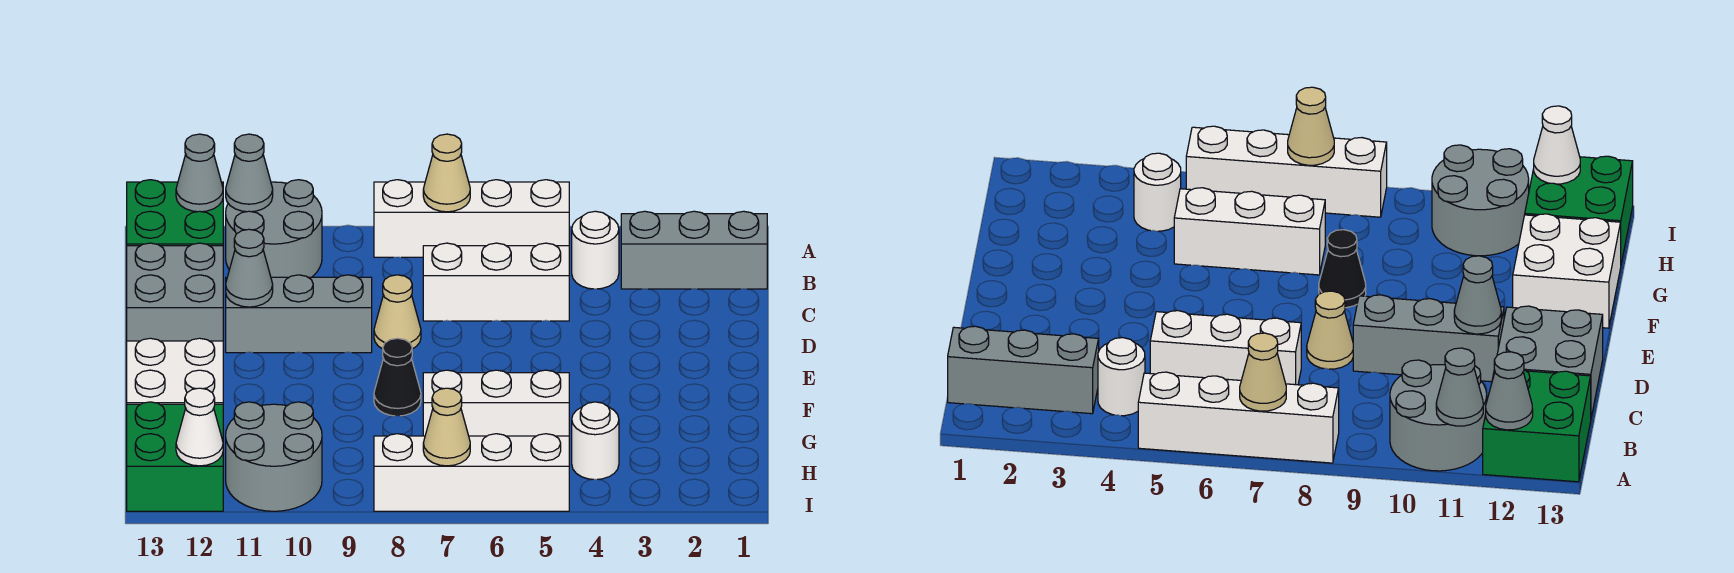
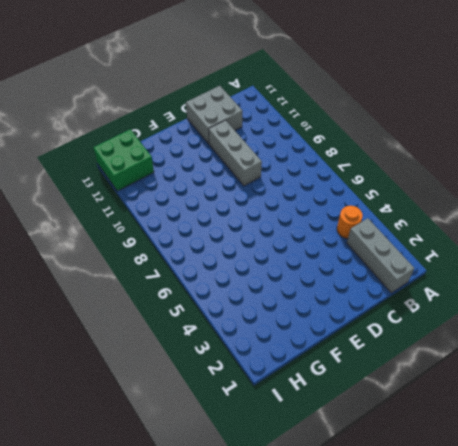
orange 1x1 round brick [337,206,363,239] -> white 1x1 round brick [572,211,619,289]
none -> white 1x4 brick [374,180,569,257]
none -> grey 2x2 round brick [226,180,322,277]
none -> green 2x2 brick [127,180,223,246]

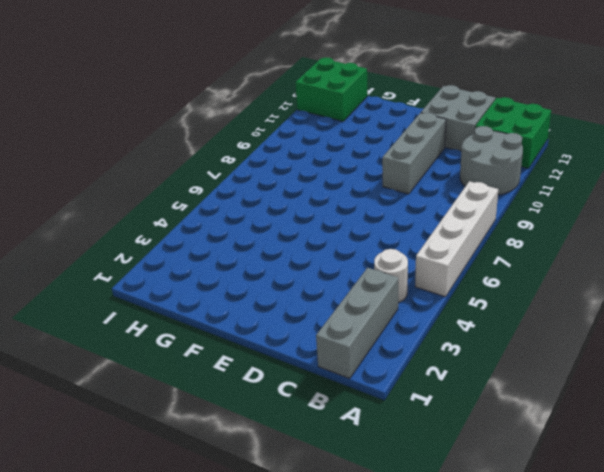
none -> white 1x3 brick [423,243,569,321]
none -> tan 1x1 cone [374,275,421,349]
none -> black 1x1 cone [374,338,421,416]

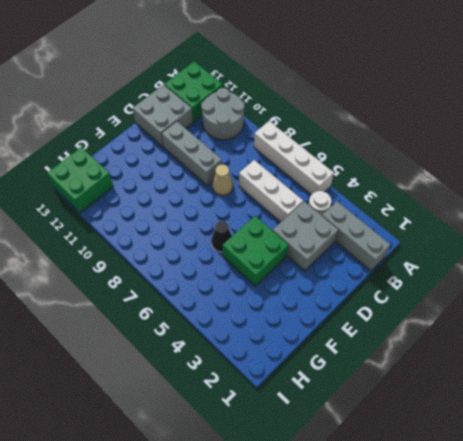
grey 2x2 brick [273,202,338,271] -> none
green 2x2 brick [222,216,288,286] -> none
black 1x1 cone [211,221,232,252] -> black 1x1 cone moved to [374,338,421,416]
none -> white 2x2 brick [127,338,223,404]
none -> white 1x3 brick [423,370,569,436]
none -> white 1x1 round brick [572,402,619,479]

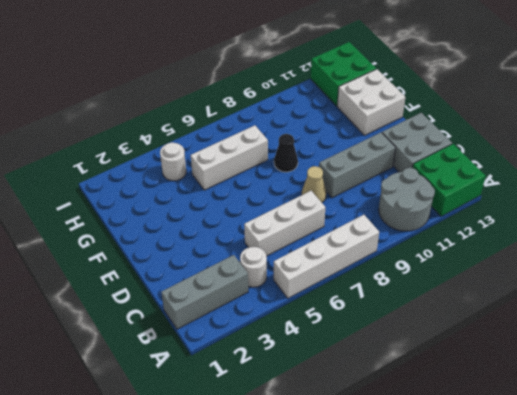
none -> grey 2x2 round brick [226,402,322,511]
none -> white 1x4 brick [374,434,569,511]
none -> tan 1x1 cone [423,134,470,212]

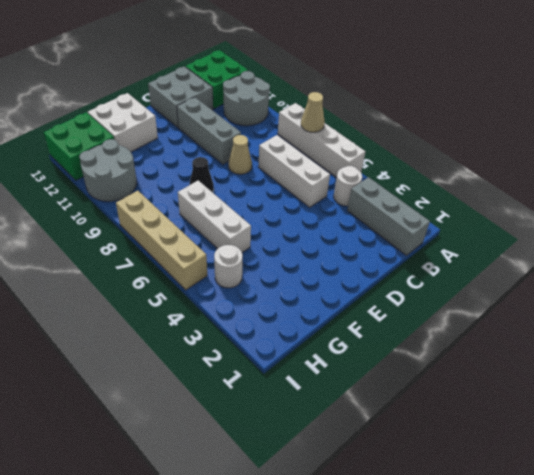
tan 1x4 brick [116,191,207,290] -> white 1x4 brick [374,434,569,511]
none -> grey 1x1 cone [226,134,273,212]
none -> grey 1x1 cone [176,134,223,212]
none -> grey 1x1 cone [226,229,273,307]

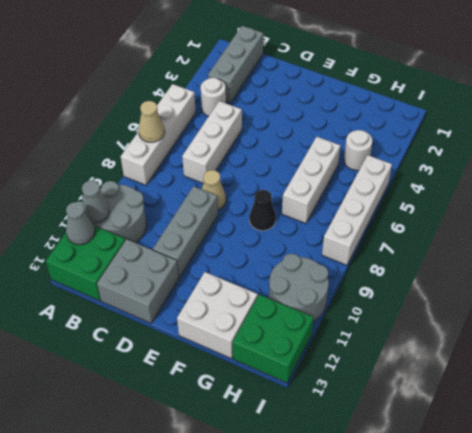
none -> grey 1x1 cone [226,229,273,307]
none -> tan 1x1 cone [423,388,470,466]
none -> white 1x1 cone [176,388,223,466]

